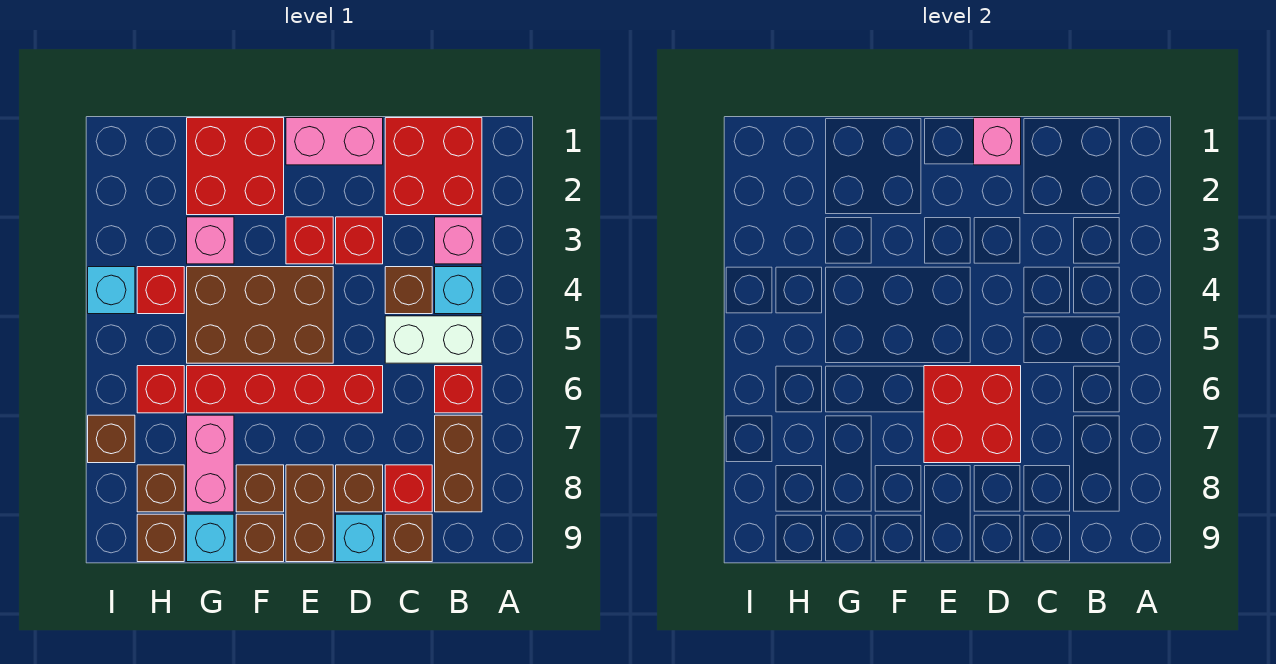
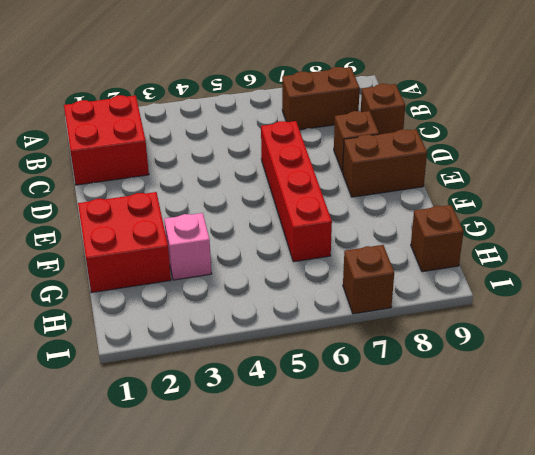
none -> pink 1x1 brick [435,217,482,264]
none -> cyan 1x1 brick [435,267,482,314]
none -> white 1x2 brick [385,316,482,363]
none -> red 1x1 brick [435,366,482,413]

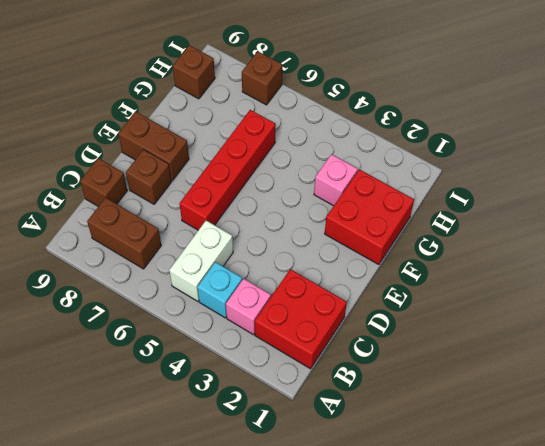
none -> red 1x1 brick [435,366,482,413]
none -> brown 1x1 brick [385,267,432,314]
none -> red 1x1 brick [385,465,432,512]
none -> pink 1x2 brick [286,118,383,165]

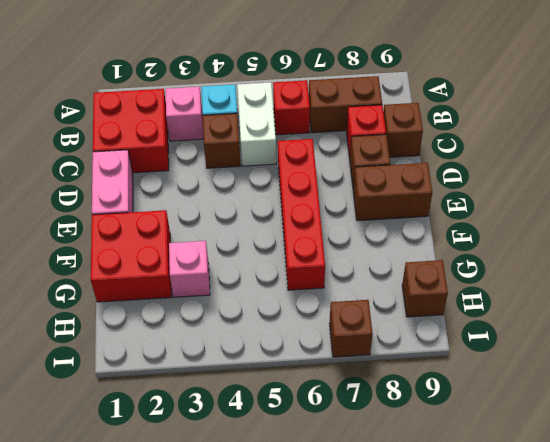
none -> red 1x1 brick [336,217,383,264]
none -> cyan 1x1 brick [336,514,383,562]
none -> red 1x1 brick [286,217,333,264]
none -> brown 2x3 brick [187,267,333,363]

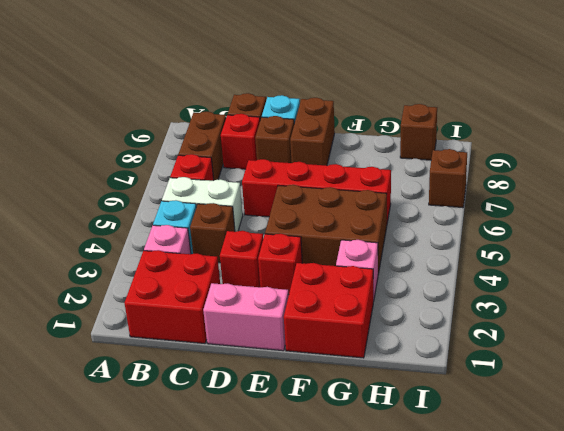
none -> brown 1x1 brick [236,465,284,512]
none -> brown 1x1 brick [236,514,284,562]
none -> pink 1x2 brick [187,415,234,512]
none -> cyan 1x1 brick [187,514,234,562]

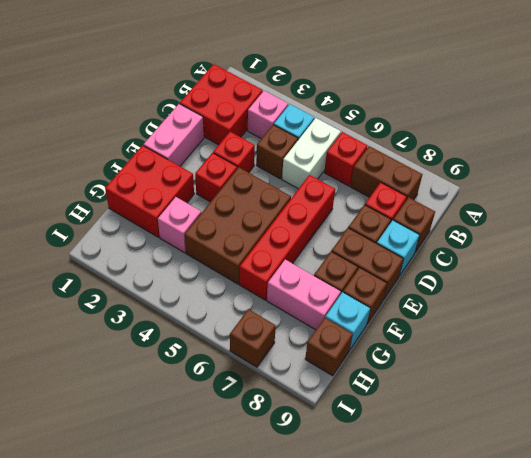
none -> red 1x1 brick [137,267,184,314]
none -> red 1x1 brick [137,366,184,413]
none -> brown 1x1 brick [137,465,184,512]
none -> cyan 1x1 brick [88,267,135,314]

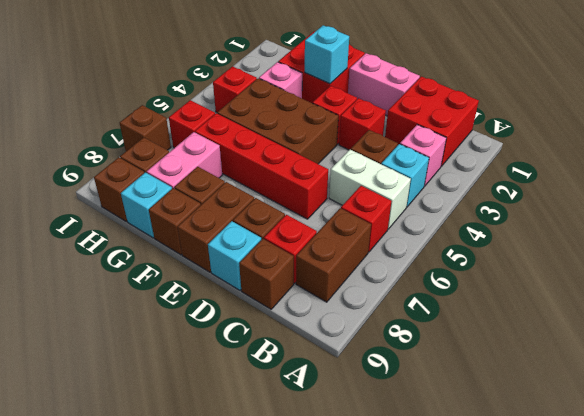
cyan 1x1 brick [305,25,349,84] -> cyan 1x1 brick moved to [88,267,135,314]
none -> pink 1x1 brick [974,118,1021,165]
none -> red 2x2 brick [924,366,1021,463]

